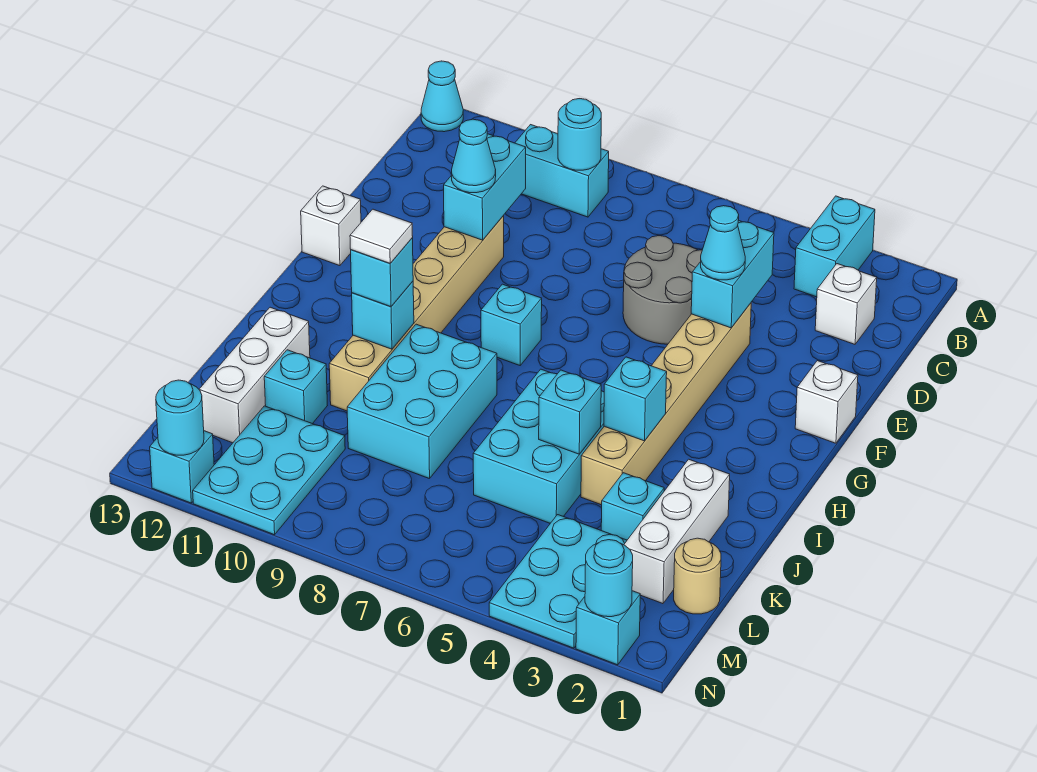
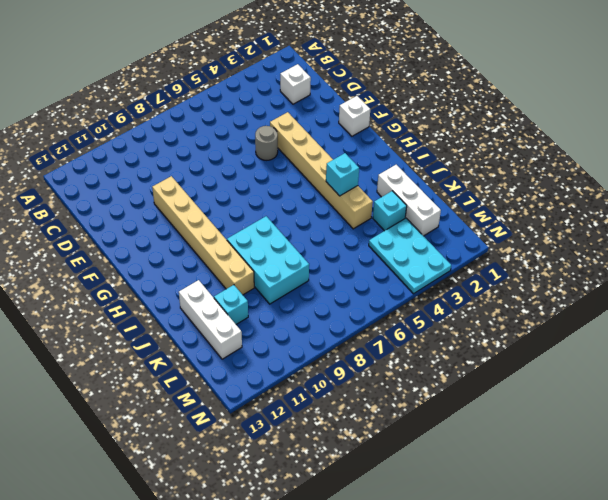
grey 1x1 round brick [255,126,278,160] -> grey 2x2 round brick [623,236,702,344]
none -> cyan 1x2 brick [794,196,875,297]
none -> cyan 1x1 cone [421,61,463,132]
none -> cyan 1x2 brick [515,125,609,217]
none -> white 1x1 brick [301,186,361,266]

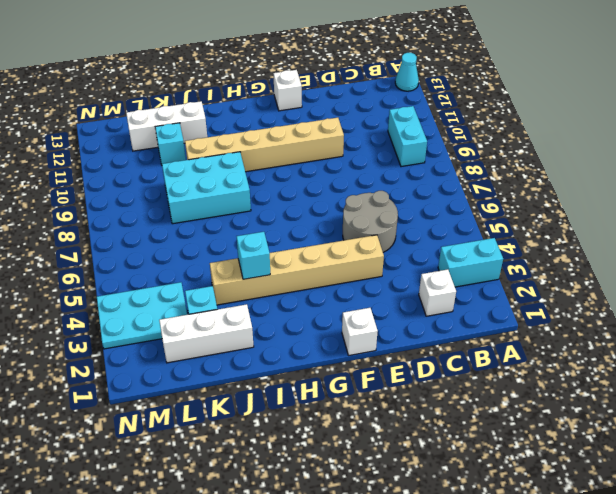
none -> cyan 1x1 brick [481,284,542,365]
none -> cyan 2x3 brick [473,369,604,523]
none -> tan 1x1 round brick [674,538,721,614]
none -> cyan 2x3 plate [193,406,345,535]

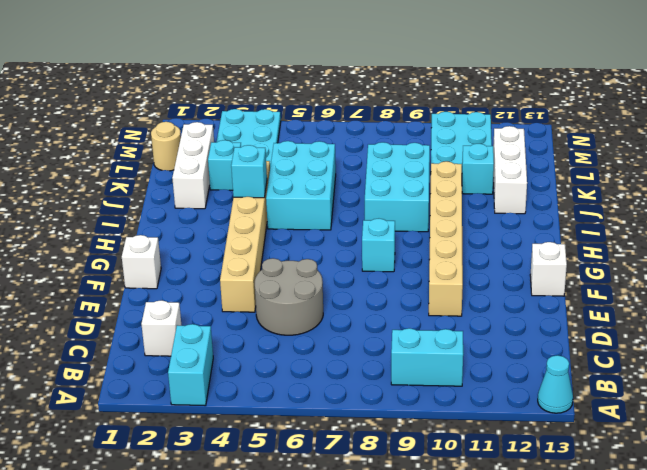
none -> cyan 1x1 brick [576,591,640,665]
none -> cyan 1x1 brick [150,431,214,503]
none -> cyan 1x1 round brick [558,99,601,170]
none -> cyan 1x2 brick [691,220,774,328]

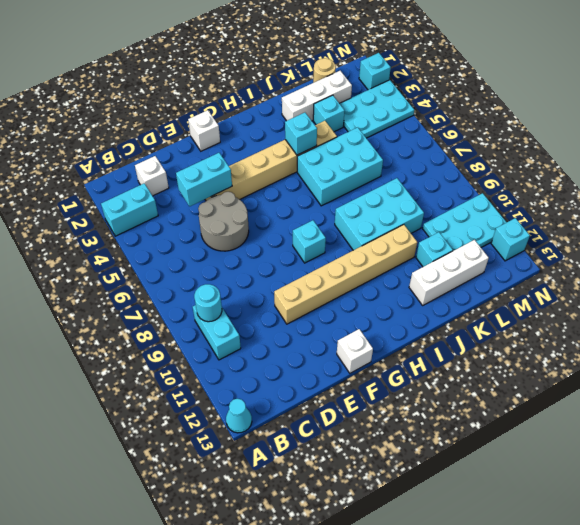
none -> cyan 1x2 brick [444,134,526,240]
none -> cyan 1x1 brick [352,281,414,349]
none -> cyan 1x1 brick [539,370,601,454]
none -> cyan 1x1 round brick [585,540,633,617]

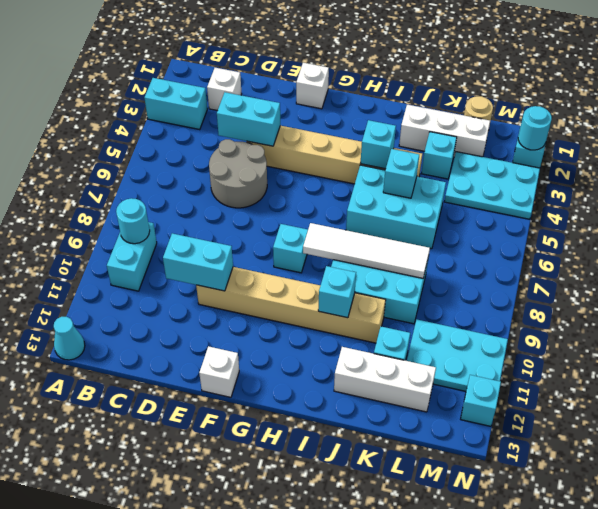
white 1x4 tile [303,223,430,278] -> none
none -> cyan 1x1 round brick [156,380,204,455]
none -> cyan 1x1 cone [701,206,745,280]
none -> cyan 1x1 cone [452,119,496,193]
none -> cyan 1x1 brick [351,238,413,307]

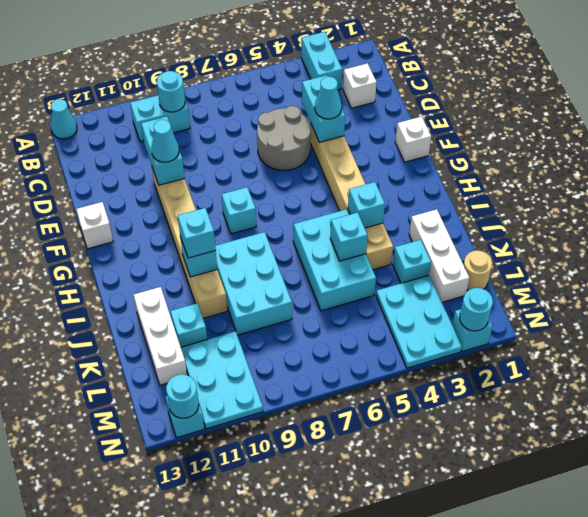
none -> white 1x1 tile [350,209,413,263]

